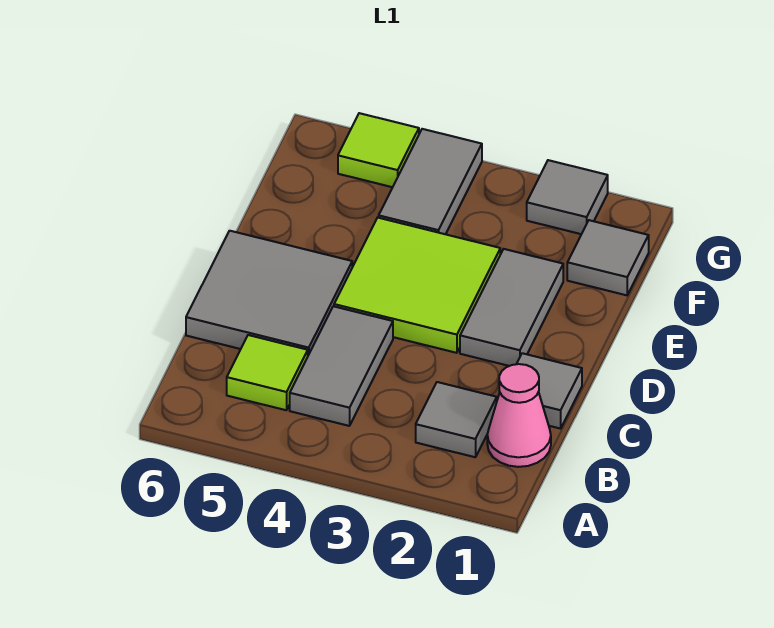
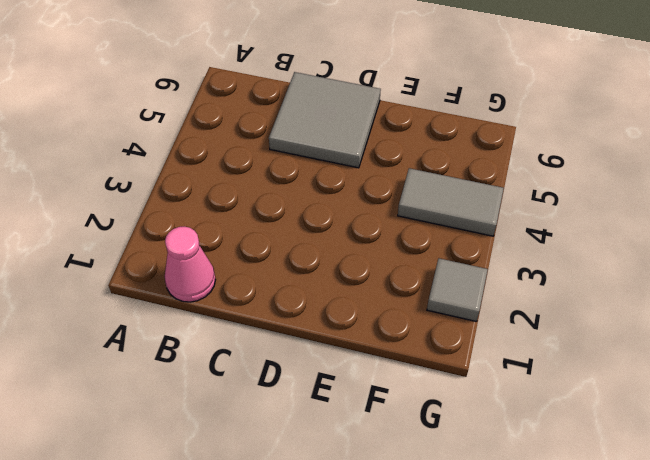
none -> grey 1x1 tile [416,382,497,457]
none -> grey 1x2 tile [290,306,393,426]
none -> lime 1x1 tile [227,335,308,410]

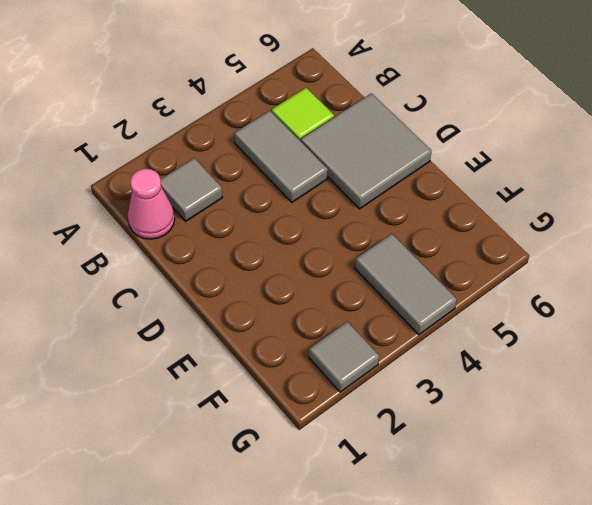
none -> grey 1x1 tile [517,353,582,429]
none -> grey 1x2 tile [460,249,563,366]
none -> lime 2x2 tile [334,218,500,353]

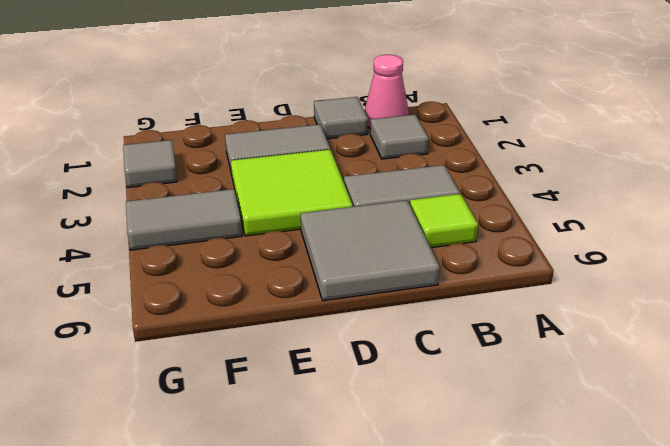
none -> grey 1x1 tile [567,220,649,295]
none -> lime 1x1 tile [338,113,419,187]

